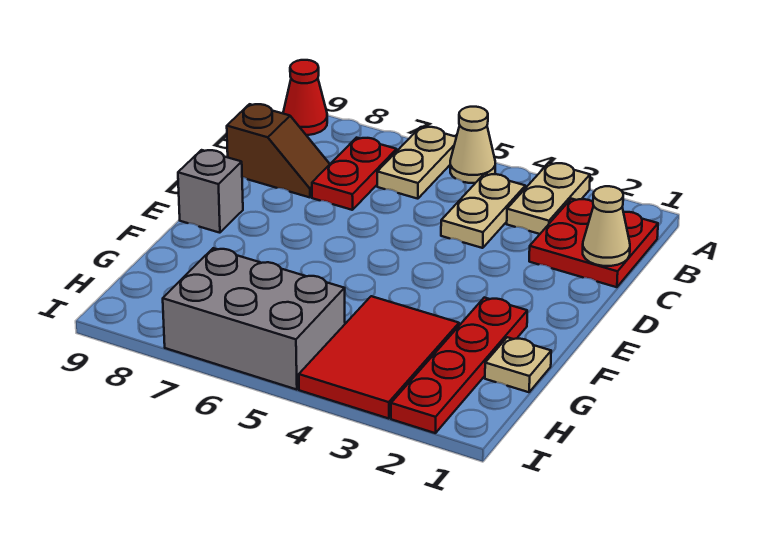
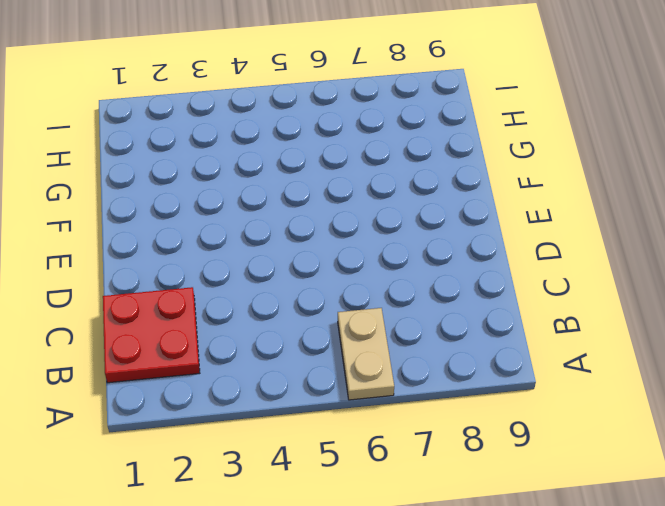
none -> tan 1x2 plate [507,163,590,234]
none -> tan 1x1 cone [450,107,495,183]
none -> red 1x1 cone [283,60,327,135]

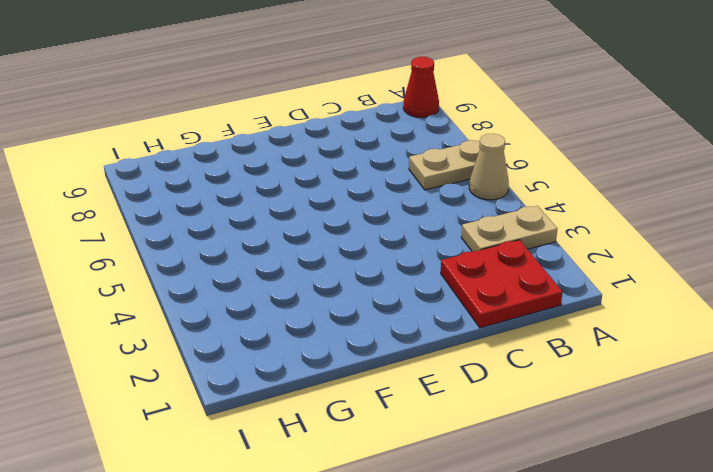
none -> tan 1x2 plate [441,174,525,248]
none -> red 1x2 plate [312,138,397,210]
none -> brown 1x2 slope [227,104,330,197]

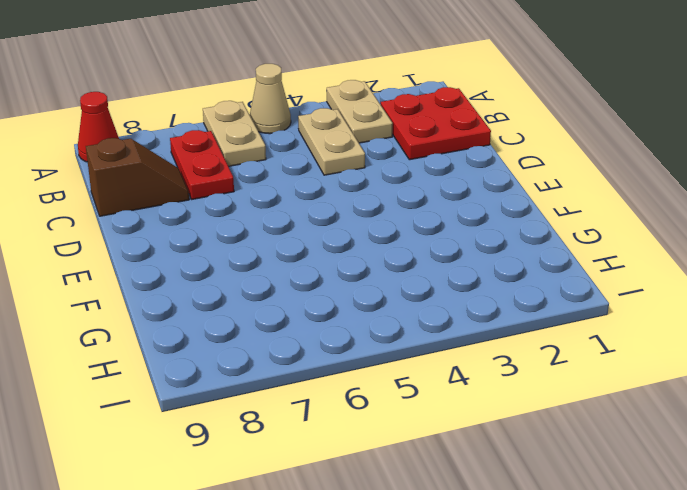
none -> grey 1x1 brick [178,150,243,233]
none -> red 1x4 plate [391,298,527,433]
none -> tan 1x1 plate [485,337,551,392]

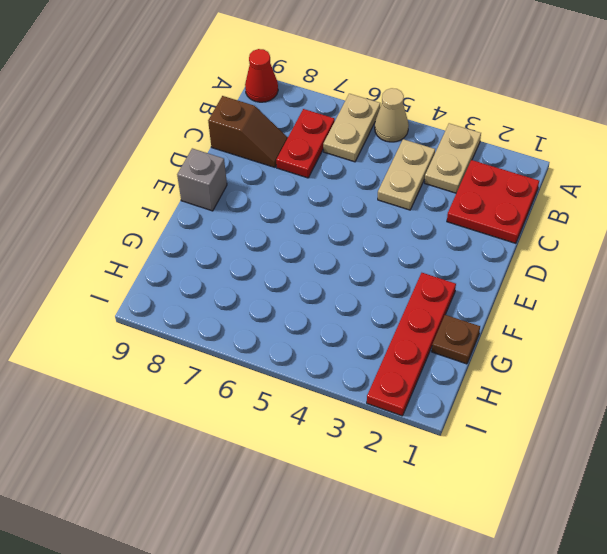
brown 1x1 plate [432,315,480,364] -> tan 1x1 plate [485,337,551,392]
none -> red 2x3 tile [299,296,459,419]
none -> grey 2x3 brick [163,248,345,390]
none -> tan 1x1 cone [583,186,630,266]

